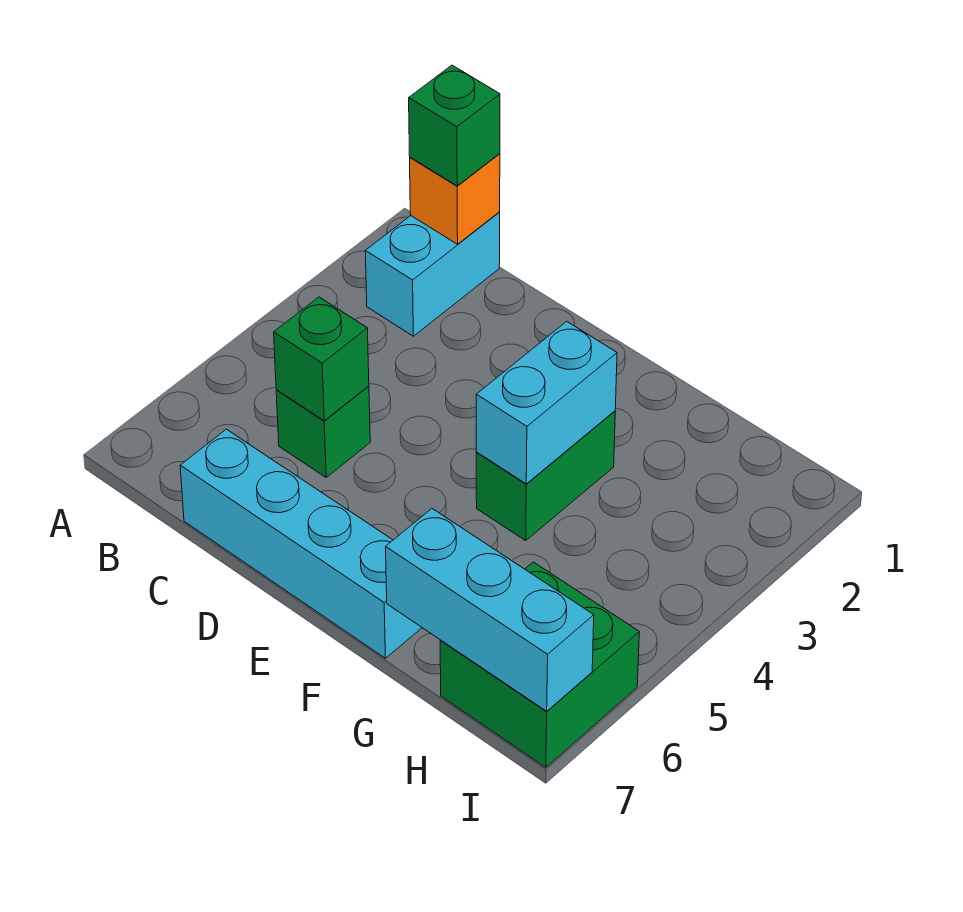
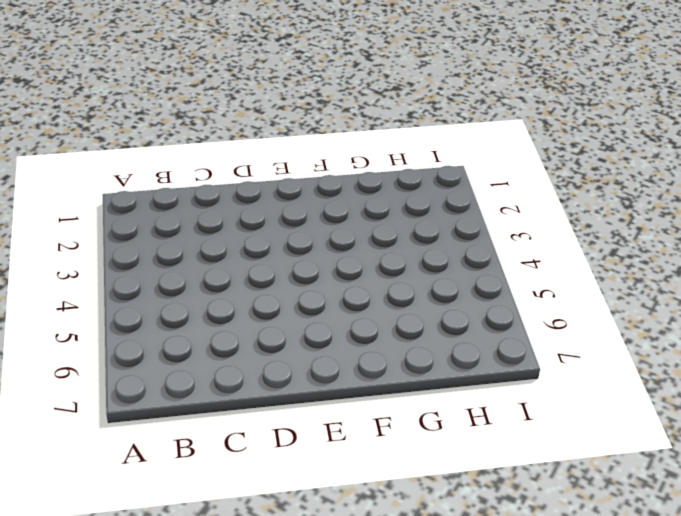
none -> cyan 1x2 brick [365,212,500,336]
none -> green 1x1 brick [276,386,370,477]

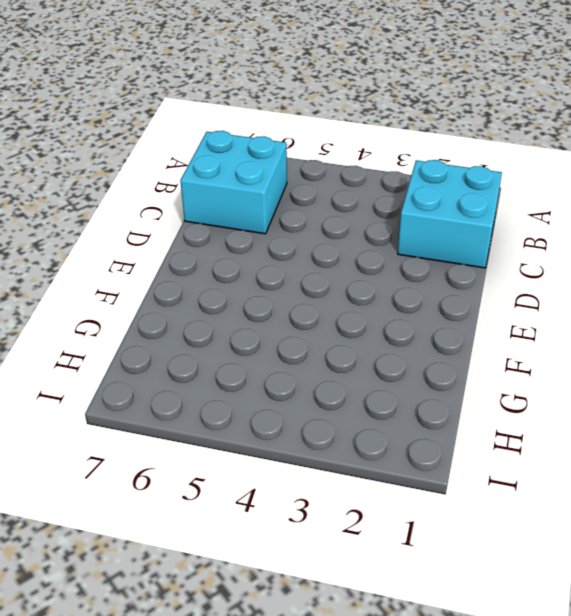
cyan 2x2 brick [398,160,502,268] -> cyan 1x2 brick [365,212,500,336]
cyan 2x2 brick [180,131,287,234] -> cyan 1x4 brick [180,429,422,658]
none -> green 1x1 brick [276,386,370,477]
none -> green 1x2 brick [476,411,615,540]

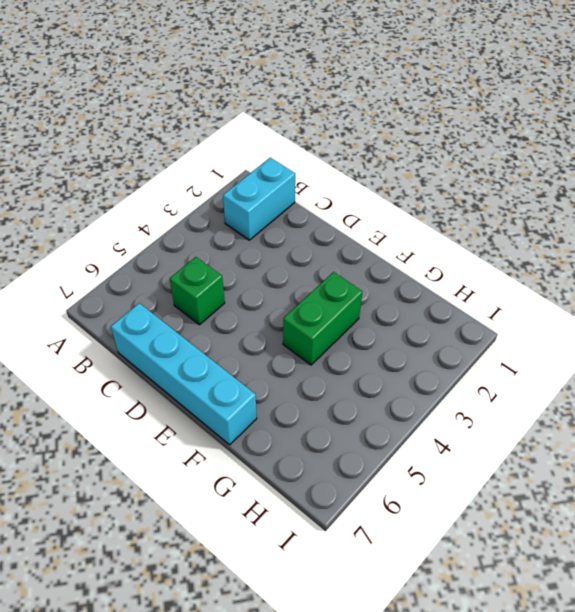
none -> green 2x2 brick [440,562,639,767]
none -> orange 1x1 brick [410,154,500,244]

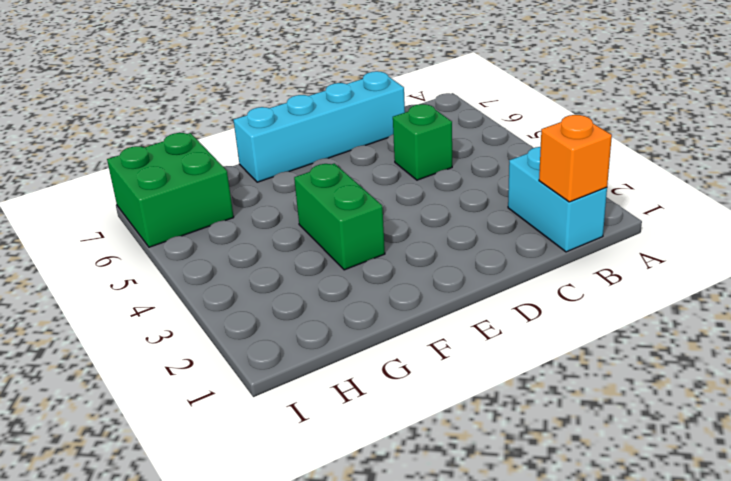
none -> green 1x1 brick [274,297,369,421]
none -> cyan 1x2 brick [476,321,617,484]

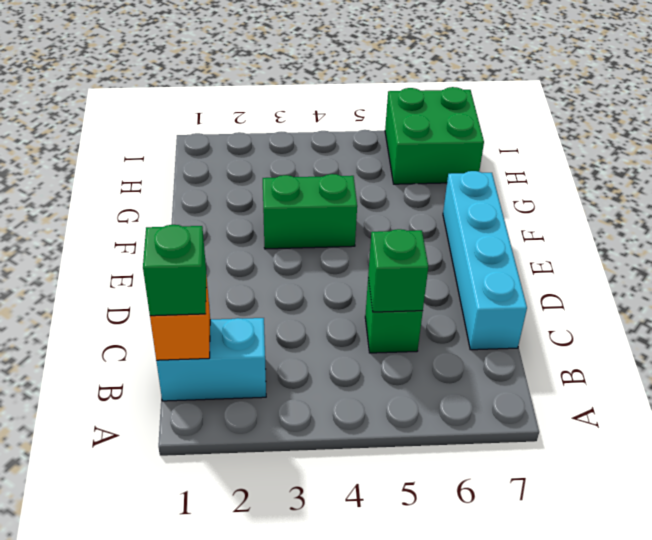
none -> cyan 1x2 brick [476,321,617,484]
none -> cyan 1x3 brick [386,509,594,711]

